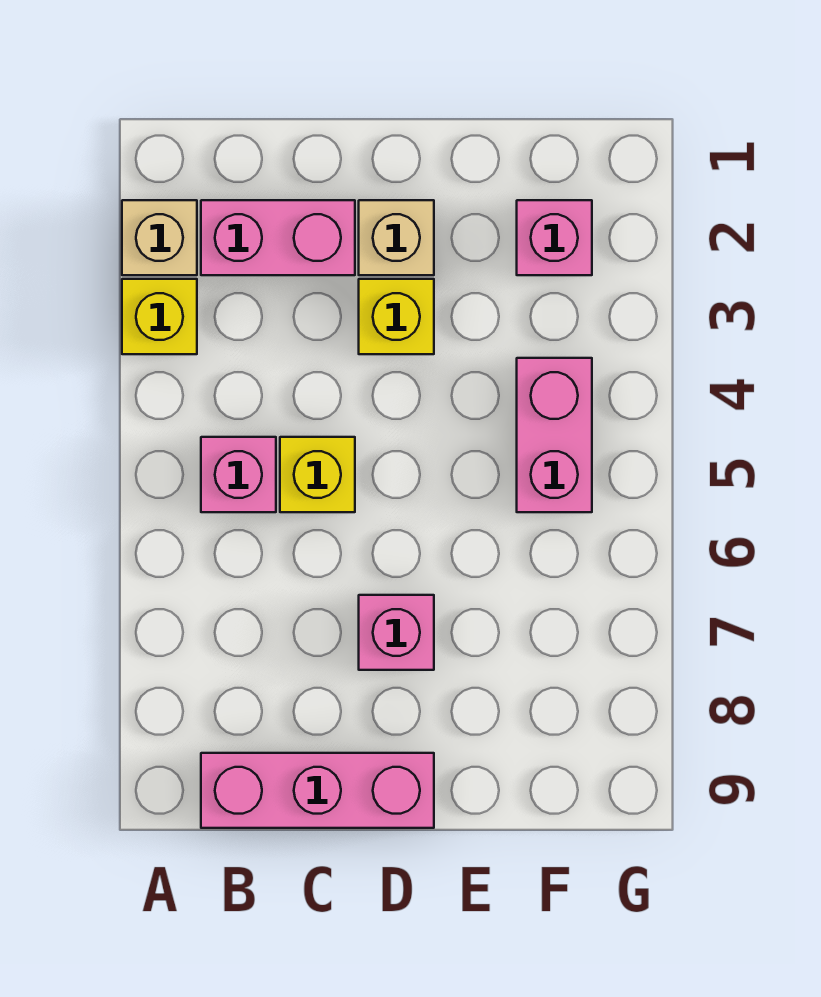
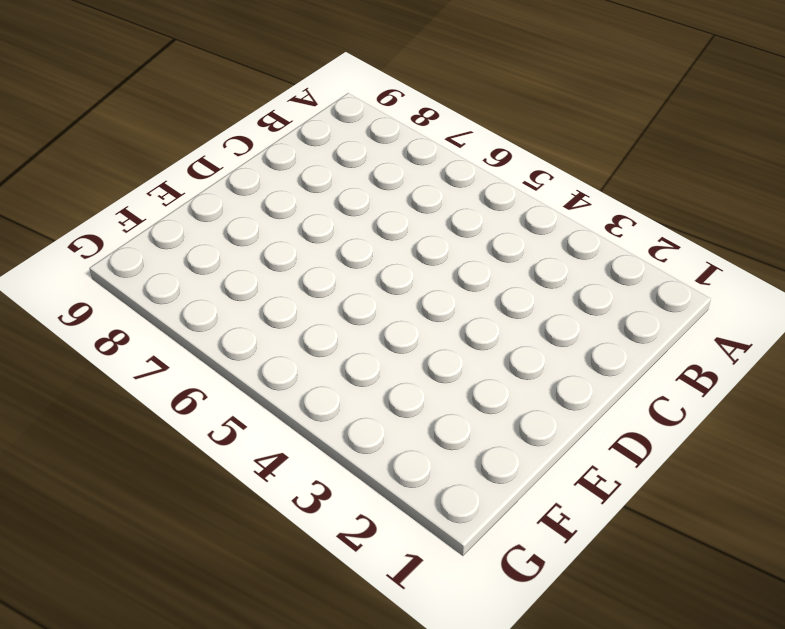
none -> tan 1x1 brick [122,200,197,275]
none -> yellow 1x1 brick [122,279,197,354]

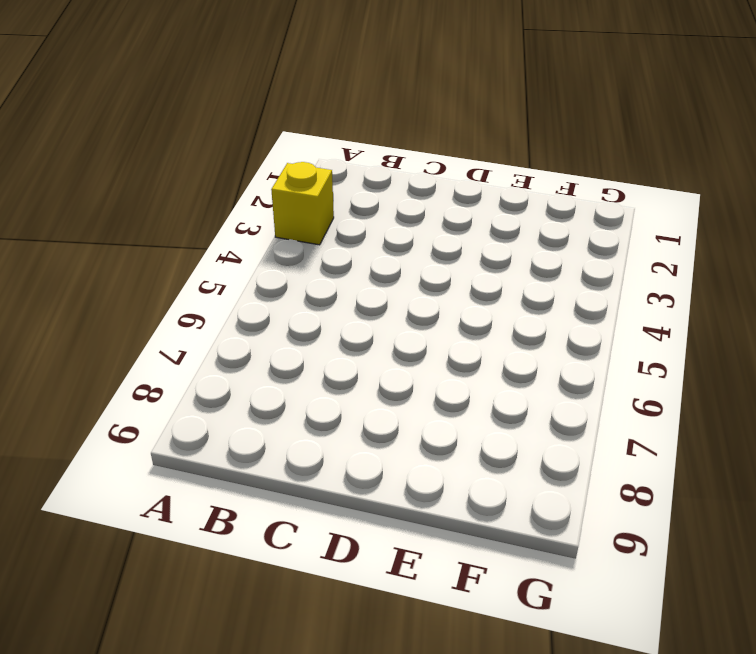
none -> tan 1x1 brick [122,200,197,275]
none -> pink 1x2 brick [201,200,355,275]

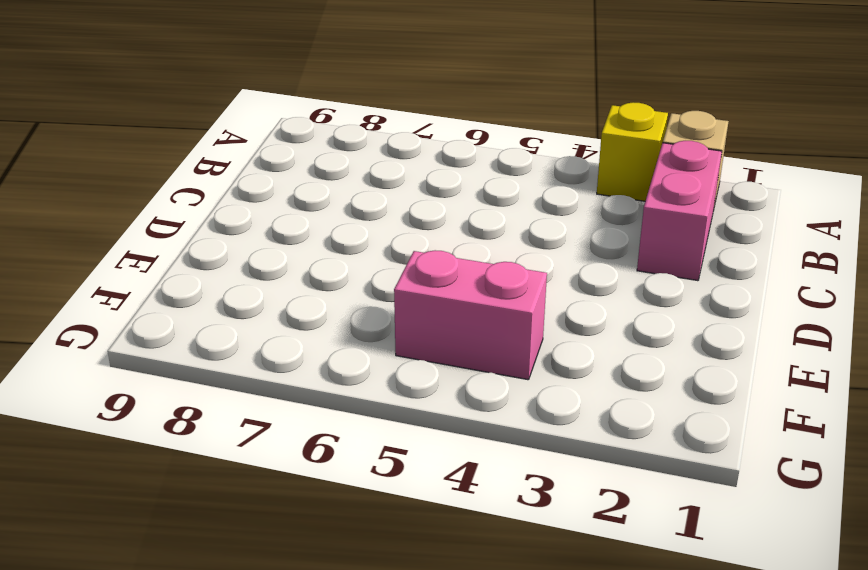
none -> pink 1x1 brick [201,437,276,512]
none -> pink 1x3 brick [201,753,434,828]

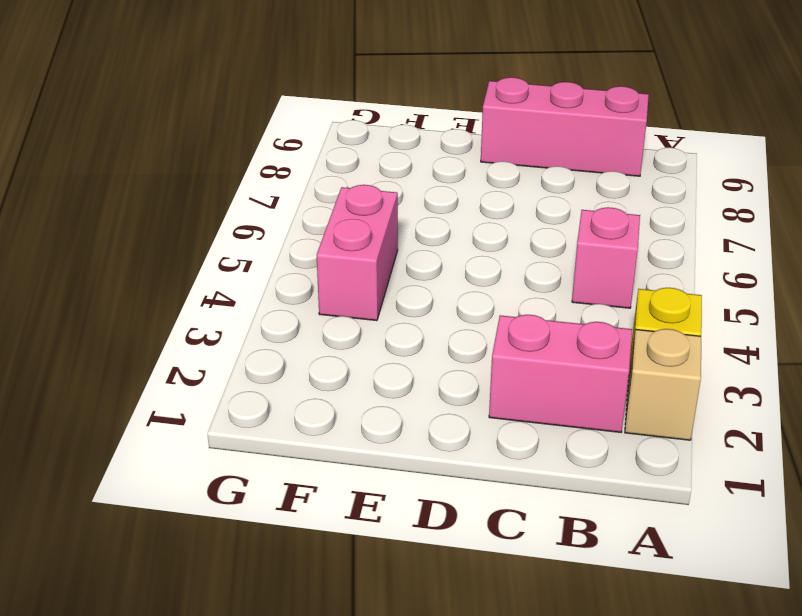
none -> yellow 1x1 brick [280,437,355,512]
none -> tan 1x1 brick [359,200,434,275]

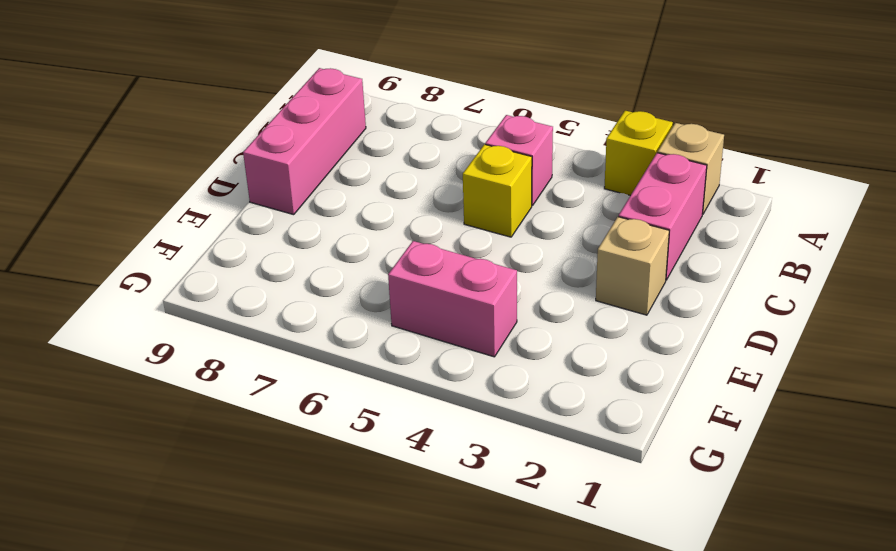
none -> yellow 1x1 brick [359,279,434,354]
none -> pink 1x1 brick [359,595,434,670]

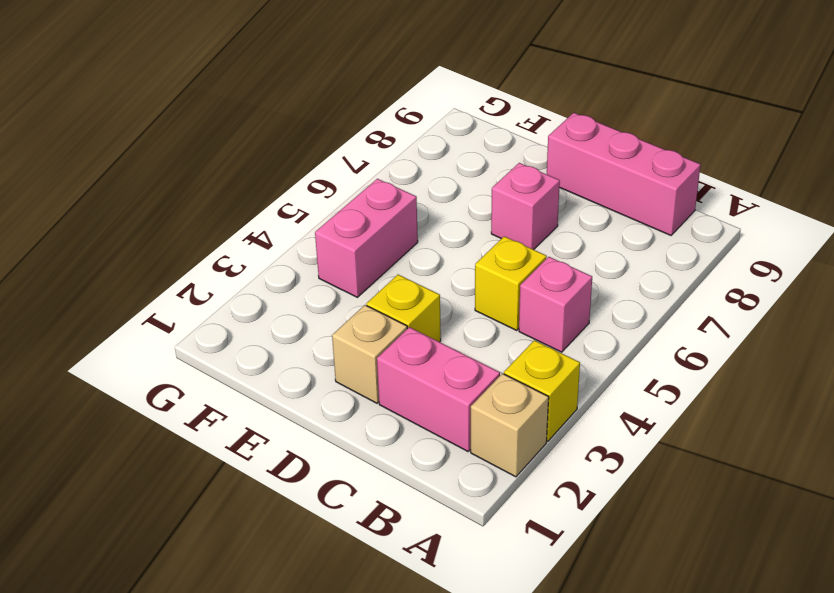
none -> pink 1x1 brick [517,200,592,275]

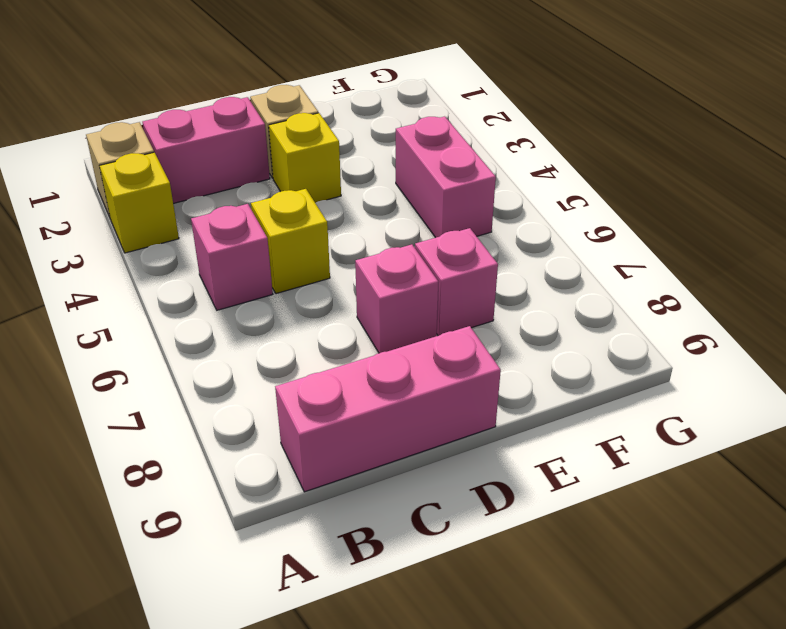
pink 1x1 brick [415,228,498,336] -> pink 1x1 brick moved to [517,200,592,275]

